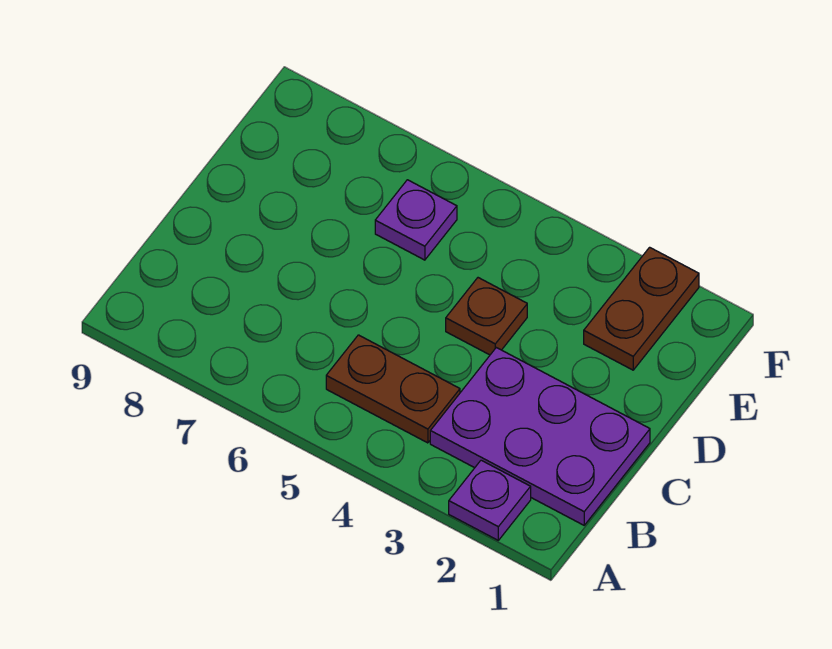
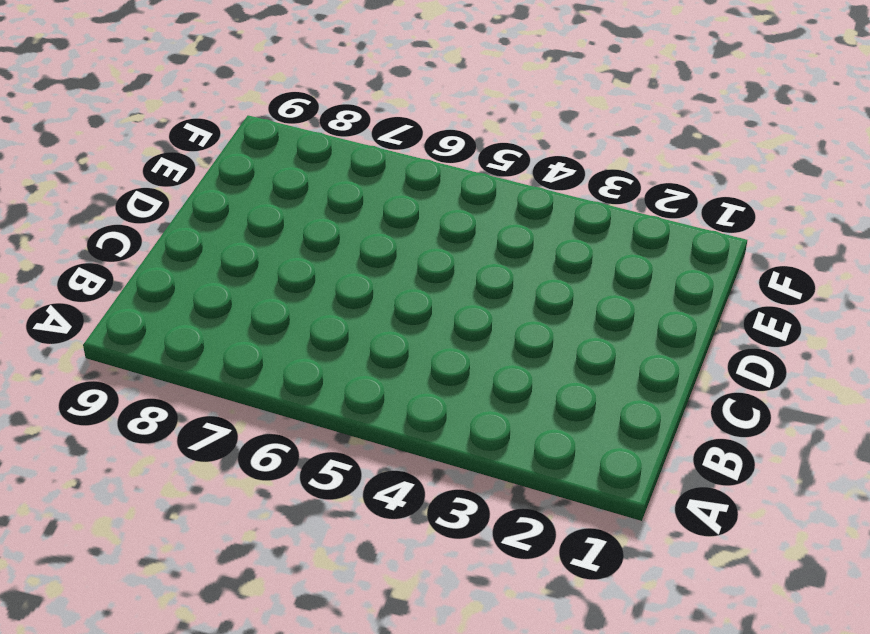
none -> purple 1x1 plate [449,460,531,540]
none -> purple 2x3 plate [430,348,650,525]

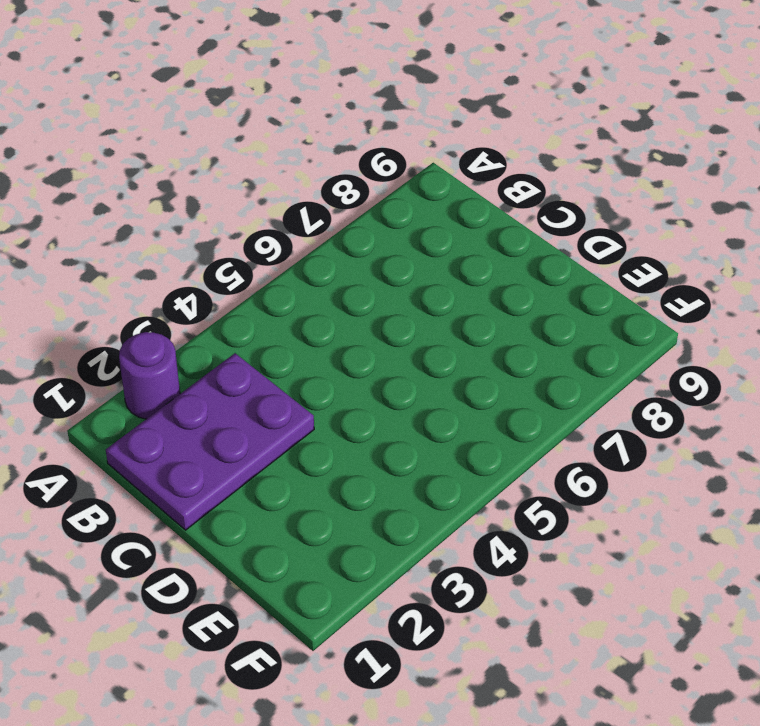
purple 1x1 round brick [119,332,180,419] -> purple 1x1 plate [449,460,531,540]
none -> brown 1x2 plate [326,335,460,443]
none -> brown 1x1 plate [446,278,527,355]

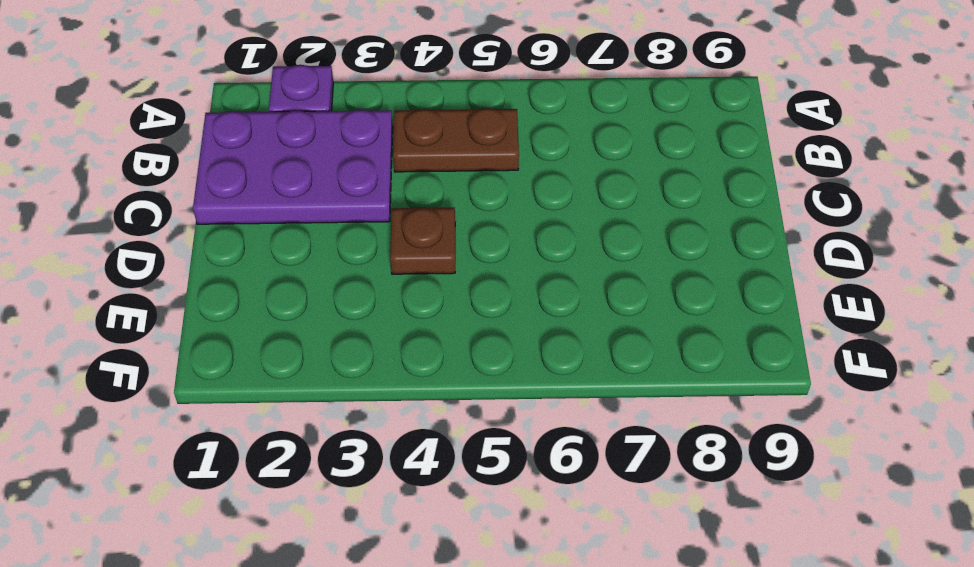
none -> brown 1x2 plate [584,247,699,370]
none -> purple 1x1 plate [375,180,457,260]

